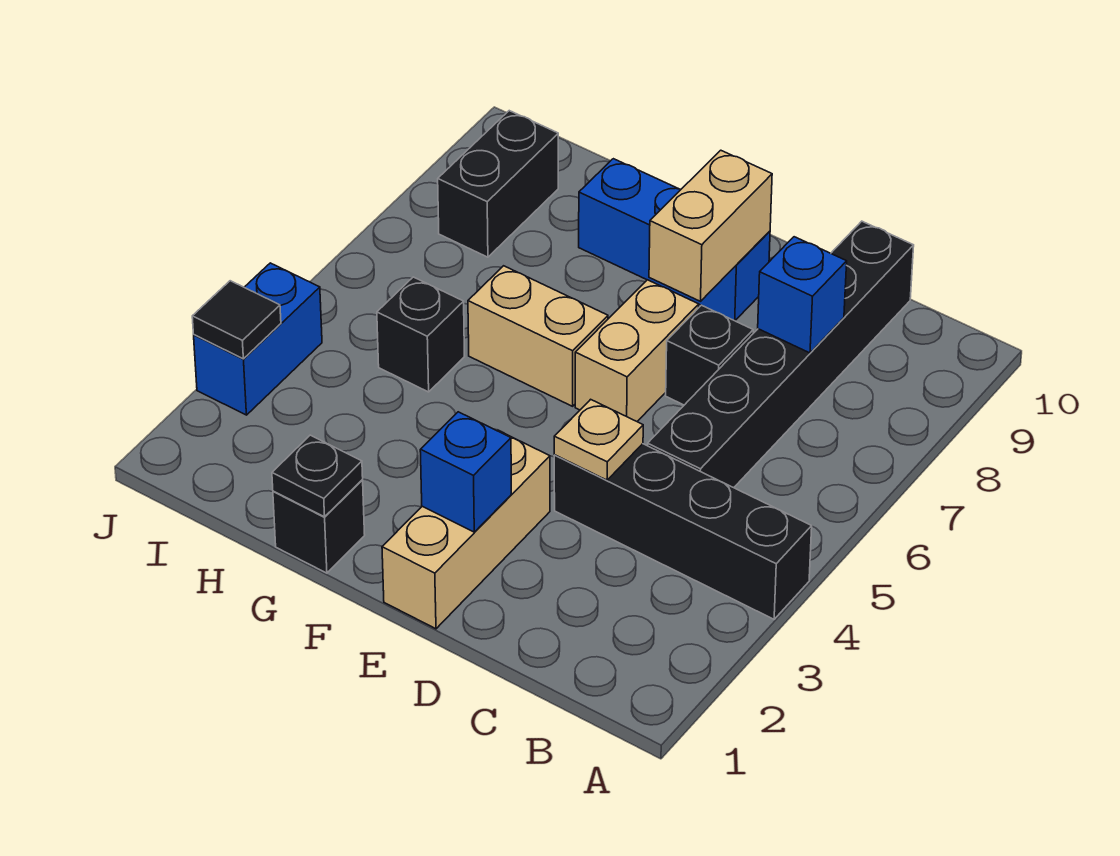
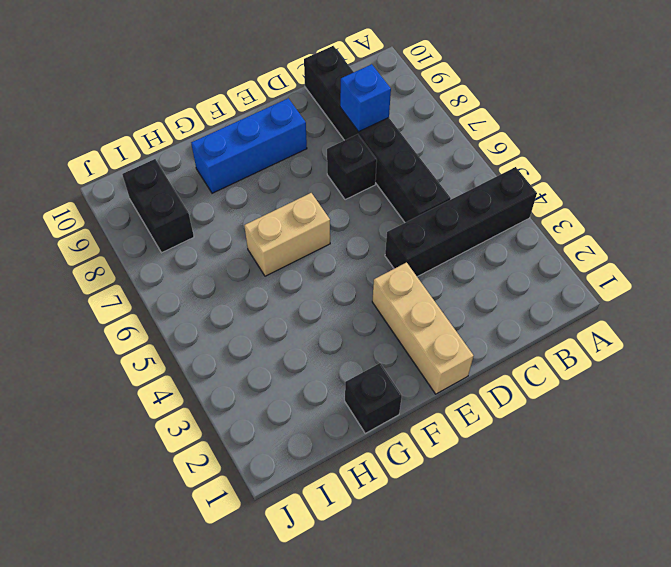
none -> tan 1x2 brick [575,280,699,421]
none -> black 1x1 brick [377,277,465,392]
none -> blue 1x2 brick [194,263,322,415]

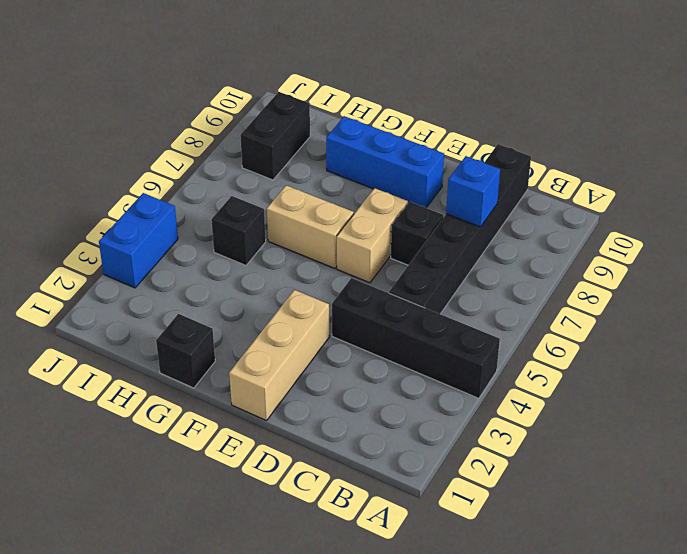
none -> tan 1x1 plate [554,399,643,480]
none -> blue 1x1 brick [420,412,511,532]
none -> tan 1x2 brick [649,150,772,301]

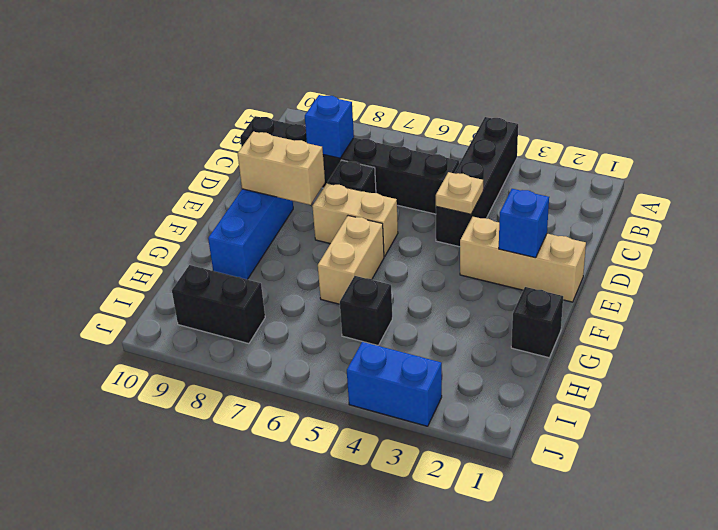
none -> black 1x1 plate [272,435,363,517]
none -> black 1x1 tile [192,281,281,359]

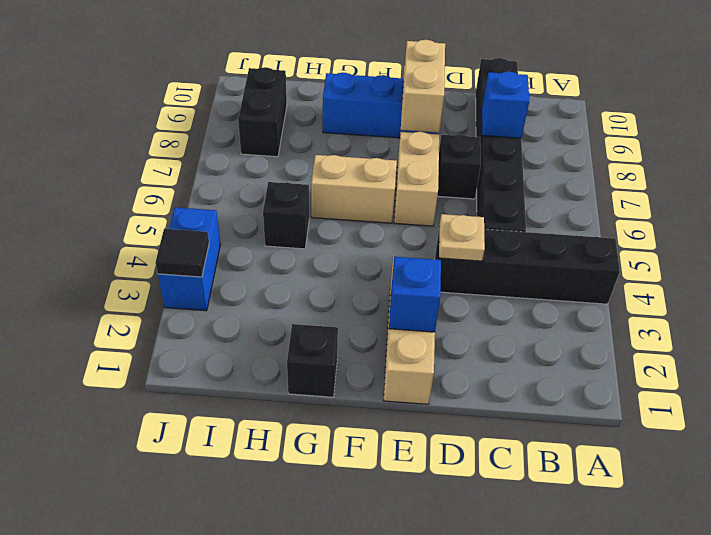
none -> black 1x1 plate [272,435,363,517]

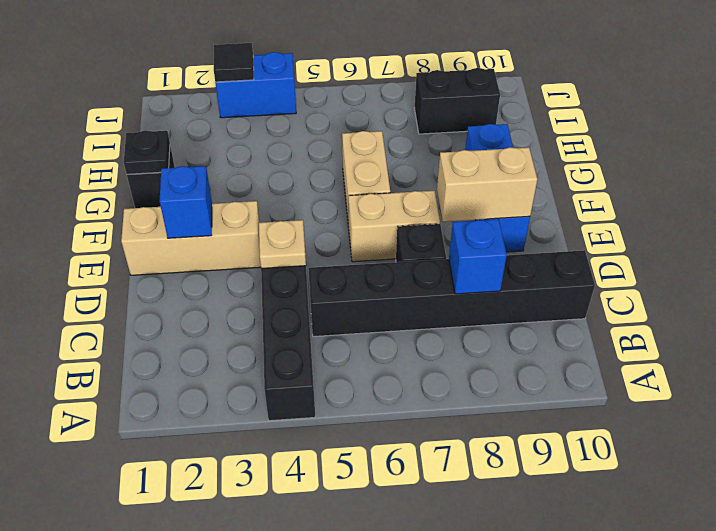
none -> black 1x1 brick [377,277,465,392]

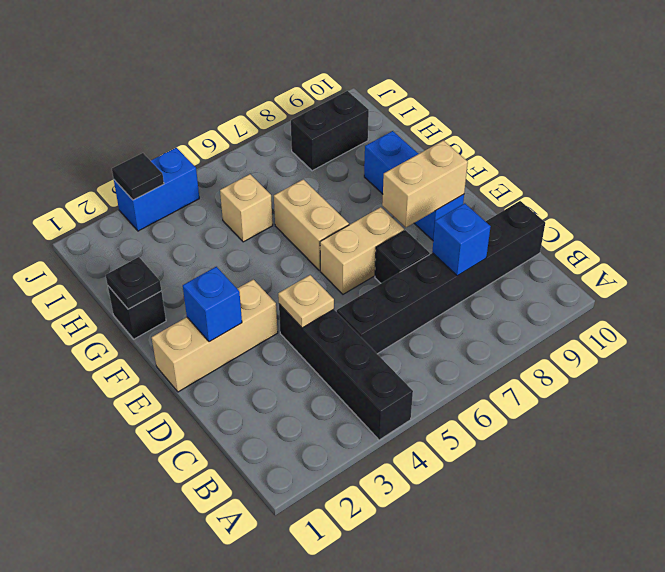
tan 1x1 brick [220,174,273,242] -> black 1x1 brick [377,277,465,392]

